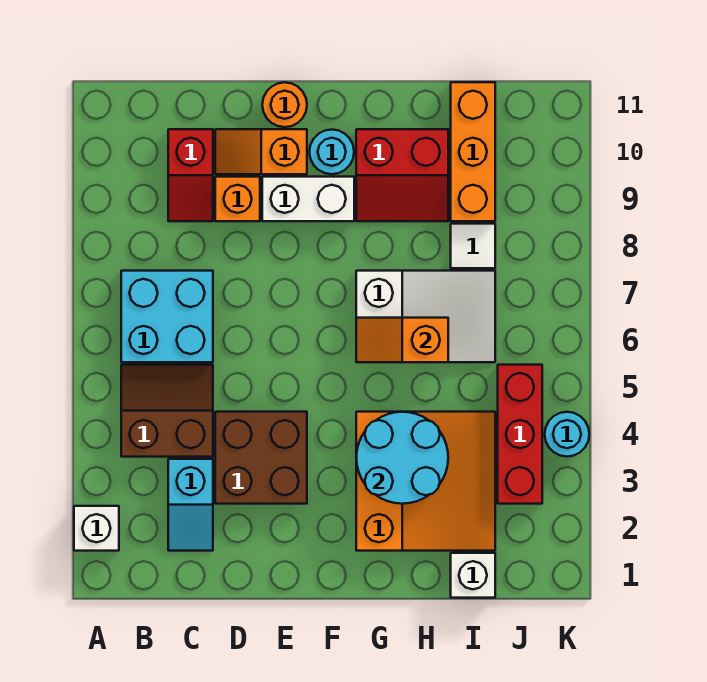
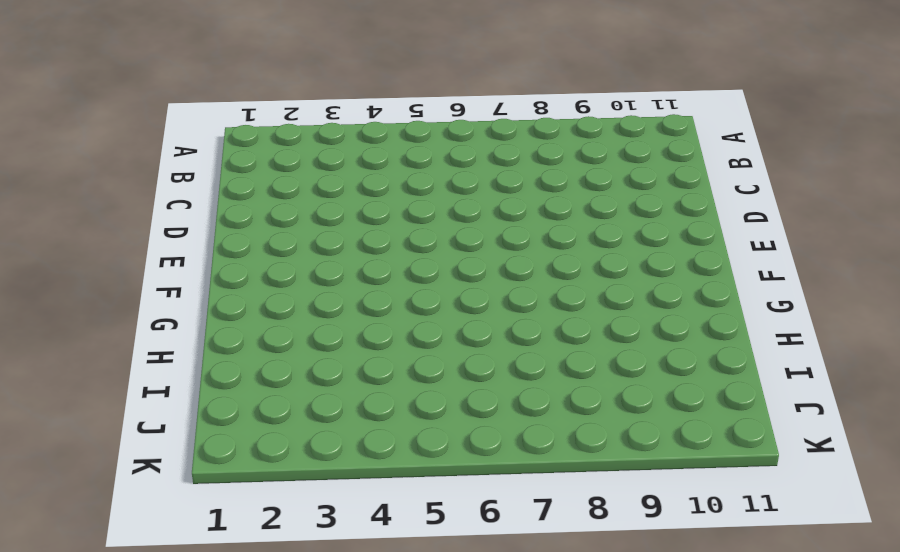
none -> white 1x1 brick [74,506,119,551]
none -> brown 2x2 slope [121,365,213,457]
none -> cyan 2x2 brick [121,271,213,362]

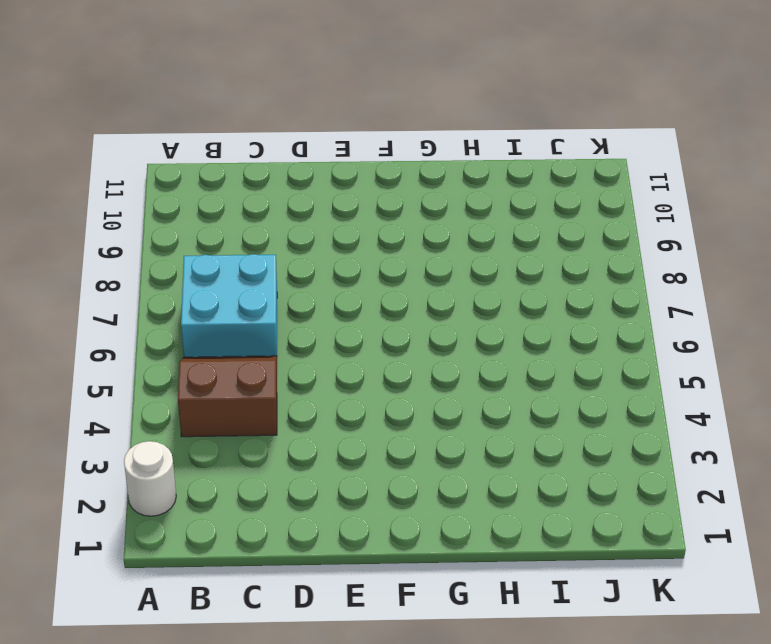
white 1x1 round brick [124,441,176,516] -> white 1x1 brick [74,506,119,551]
none -> cyan 1x2 slope [168,459,213,551]
none -> red 1x2 slope [168,129,213,221]
none -> brown 2x2 brick [215,412,307,504]

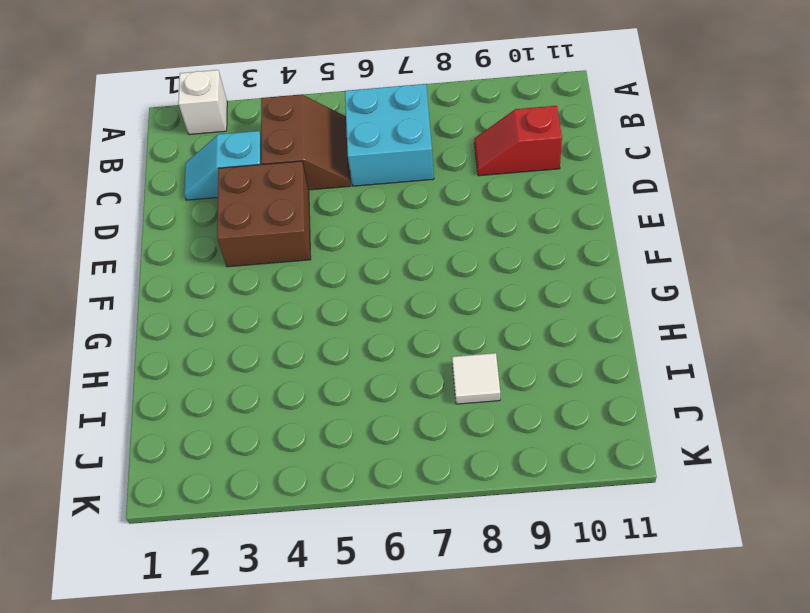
none -> orange 1x1 brick [215,177,260,221]
none -> orange 1x2 slope [215,129,307,174]
none -> white 1x2 brick [262,177,354,221]

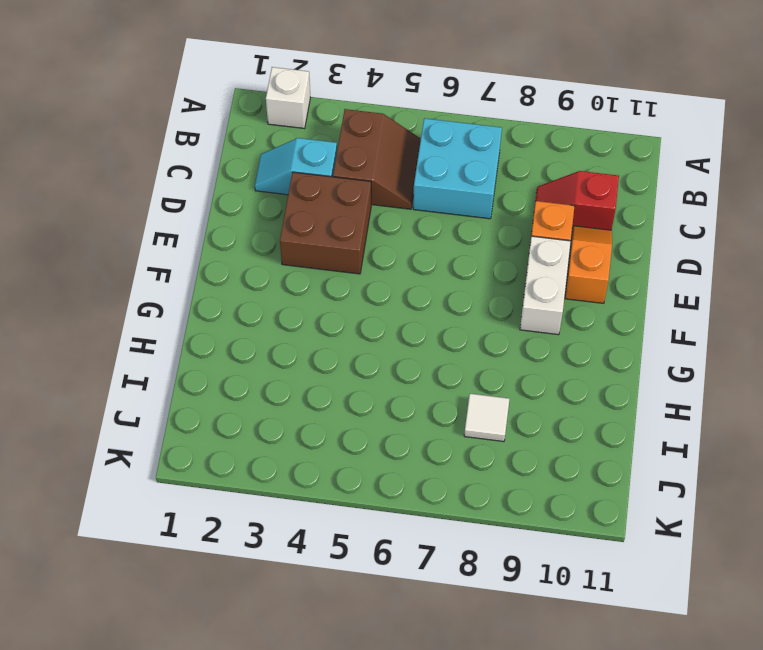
none -> orange 1x1 round brick [262,82,307,127]
none -> cyan 1x1 round brick [309,130,354,174]
none -> orange 3x3 slope [356,412,495,551]

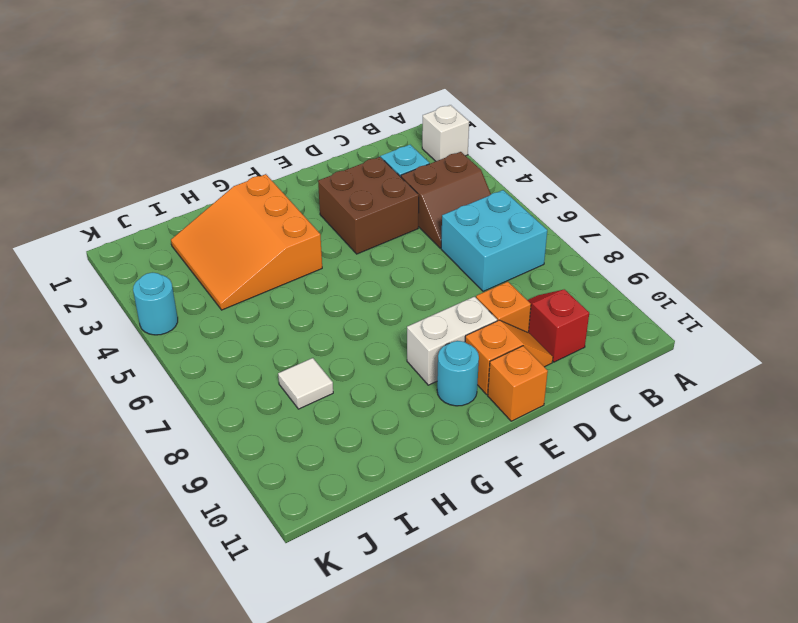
orange 1x1 brick [488,346,548,421] -> orange 1x1 round brick [262,82,307,127]
none -> white 2x3 slope [356,271,495,362]
none -> red 2x2 slope [356,129,448,221]
none -> white 1x1 brick [451,553,495,598]

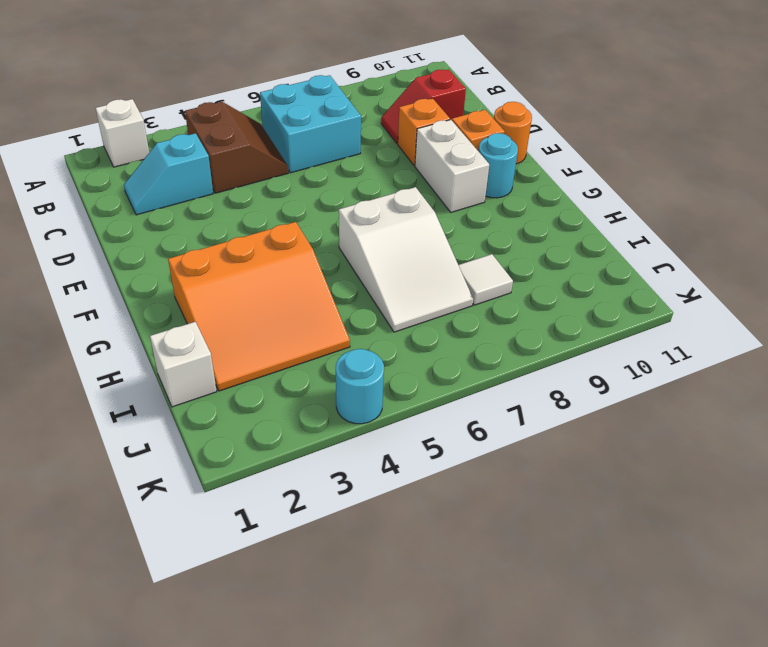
none -> brown 2x2 brick [215,412,307,504]
none -> red 2x2 slope [356,129,448,221]
none -> orange 1x3 brick [451,82,495,221]

